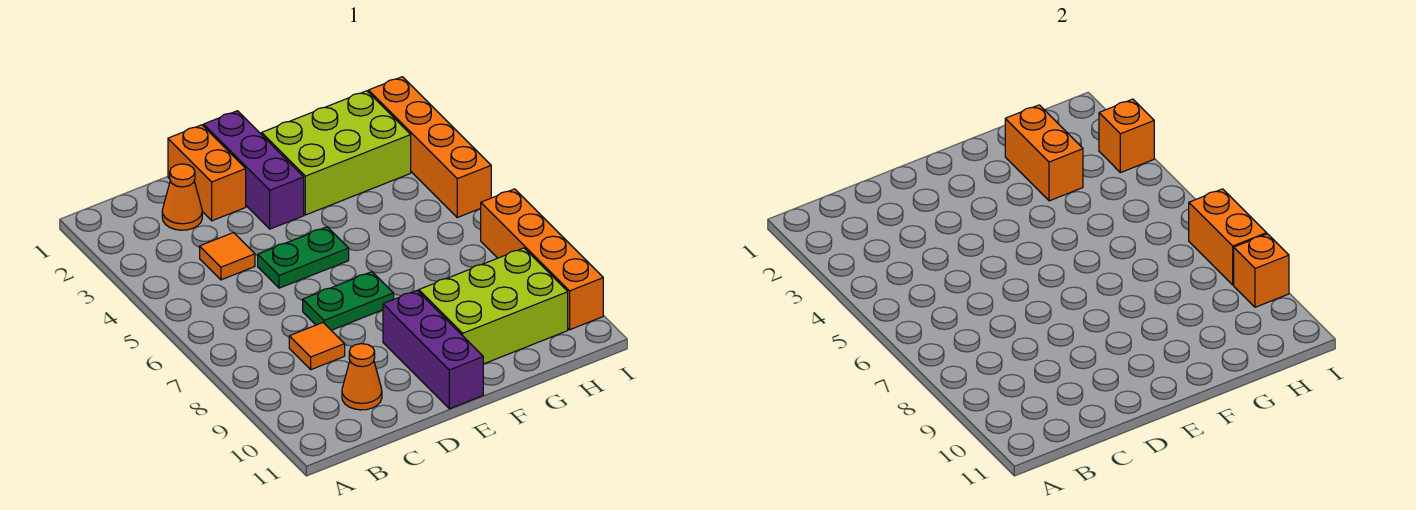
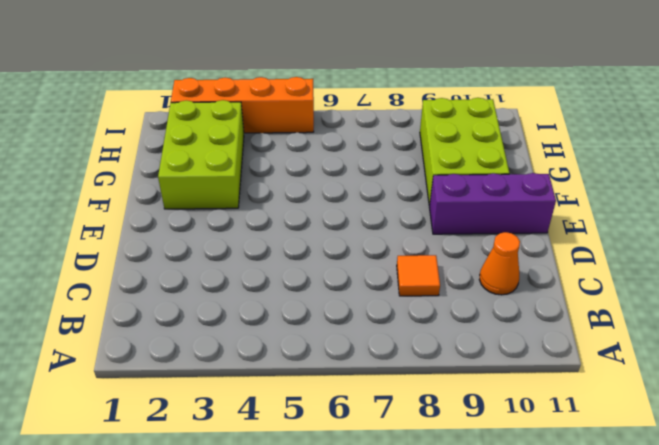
none -> orange 1x1 cone [162,164,202,230]
none -> orange 1x1 tile [200,232,255,280]
none -> orange 1x2 brick [168,125,246,221]

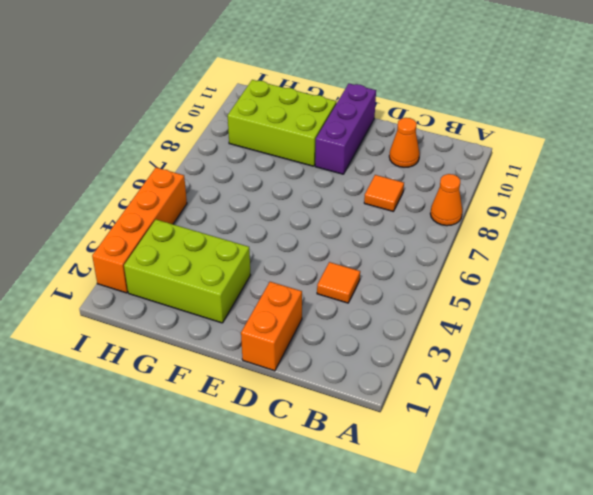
orange 1x1 cone [430,174,462,226] -> orange 1x1 cone moved to [162,164,202,230]
none -> green 1x2 plate [258,227,349,288]
none -> green 1x2 plate [303,272,394,330]
none -> purple 1x3 brick [204,111,304,229]

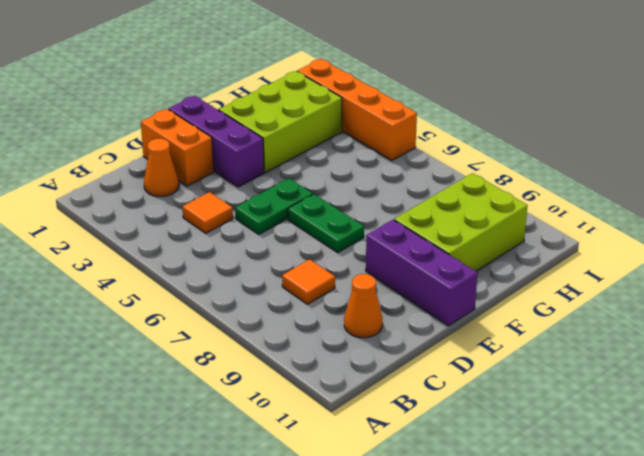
green 1x2 plate [288,194,364,253] -> green 1x2 plate turned to [303,272,394,330]
none -> orange 1x4 brick [481,189,603,330]
none -> orange 1x2 brick [1005,105,1083,201]
none -> orange 1x1 brick [1099,99,1154,173]

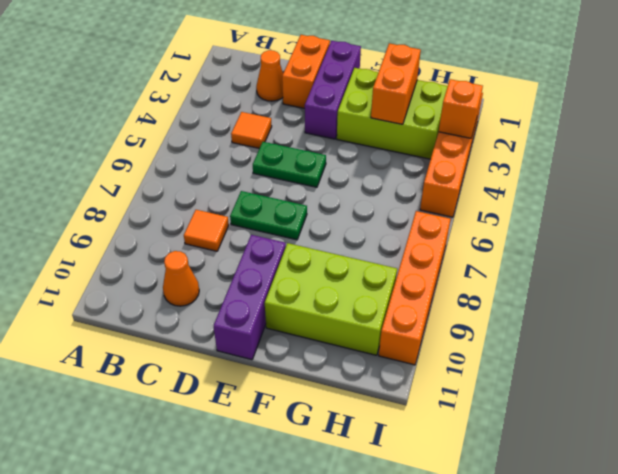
none -> orange 1x2 brick [1189,189,1267,285]
none -> orange 1x1 brick [1234,234,1289,307]

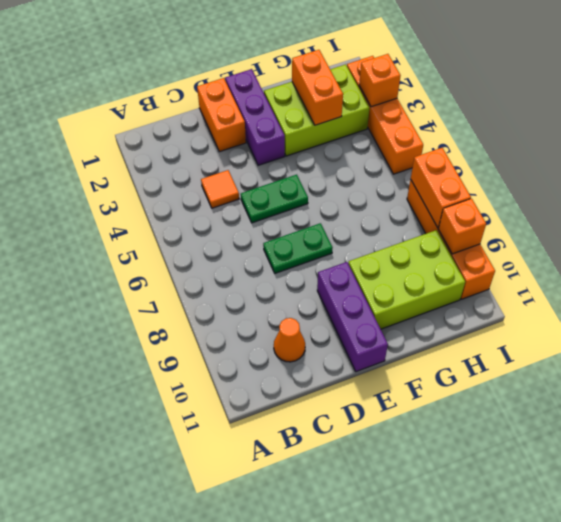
none -> orange 1x1 cone [162,164,202,230]
none -> orange 1x1 tile [289,323,345,370]

